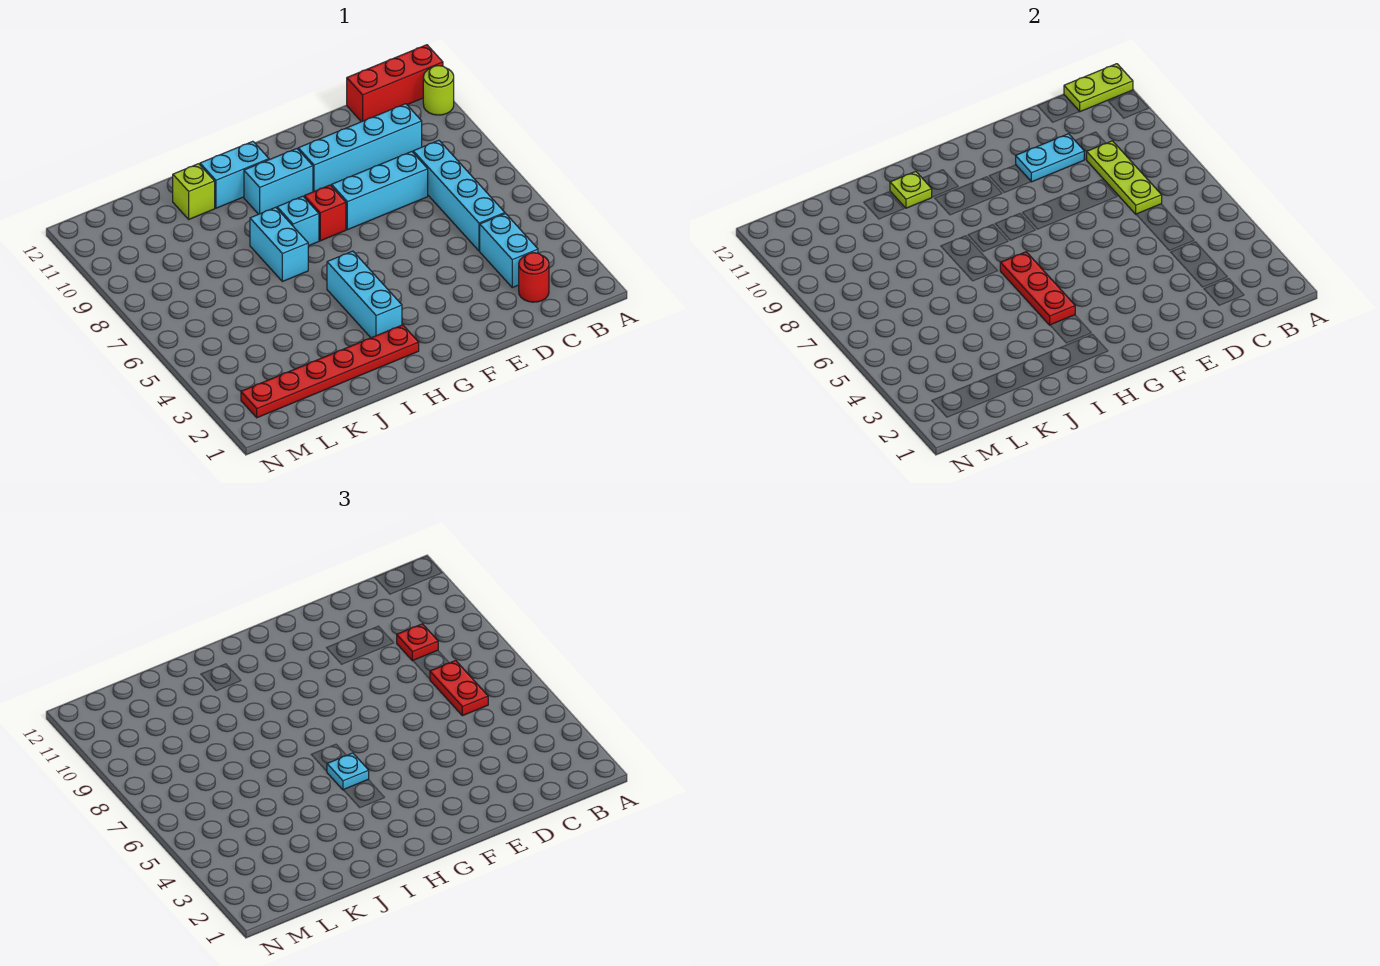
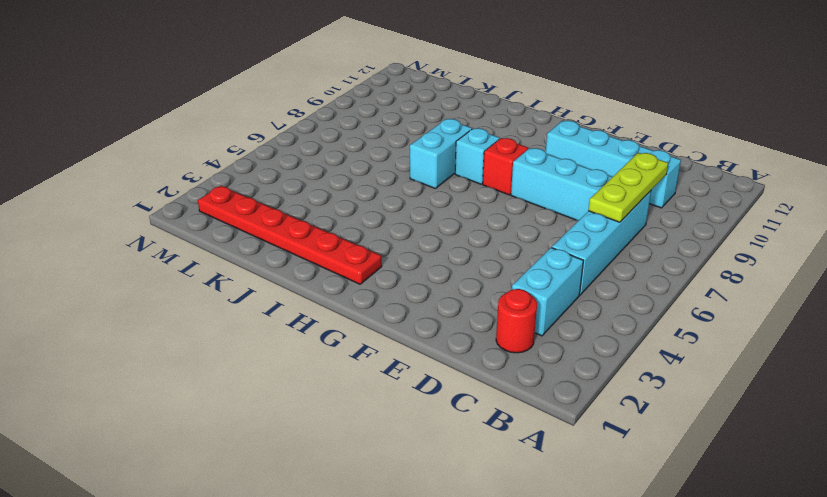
none -> lime 1x1 round brick [423,66,454,115]
none -> red 1x3 brick [347,45,443,122]
none -> cyan 1x2 brick [244,149,313,214]

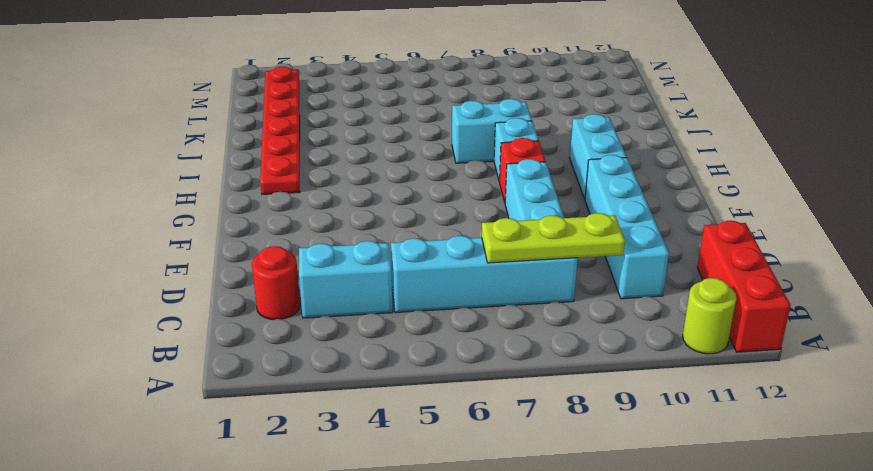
none -> cyan 1x3 brick [327,251,402,338]
none -> cyan 1x2 brick [200,141,269,208]
none -> lime 1x1 brick [173,164,215,219]

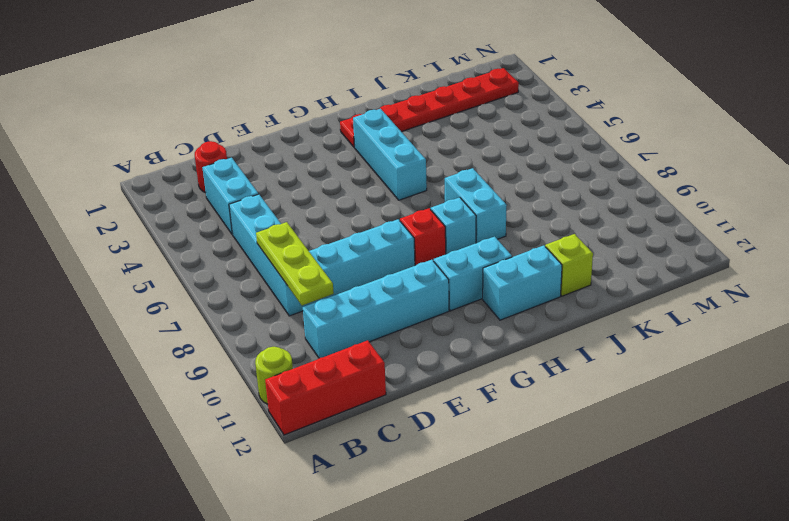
none -> lime 1x2 plate [1064,64,1133,112]
none -> cyan 1x2 plate [1016,134,1084,182]
none -> red 1x3 plate [1000,252,1075,325]

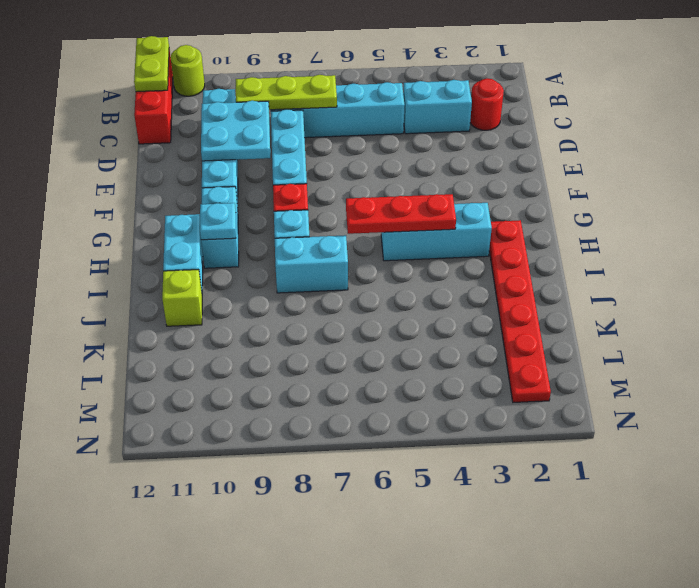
cyan 2x2 plate [201,101,270,161] -> cyan 1x2 plate [1016,134,1084,182]
cyan 1x1 plate [200,203,236,240] -> cyan 1x1 plate moved to [327,753,369,790]
none -> lime 1x1 plate [890,171,932,208]
none -> red 1x2 plate [430,660,488,716]
none -> red 1x1 plate [397,624,438,661]

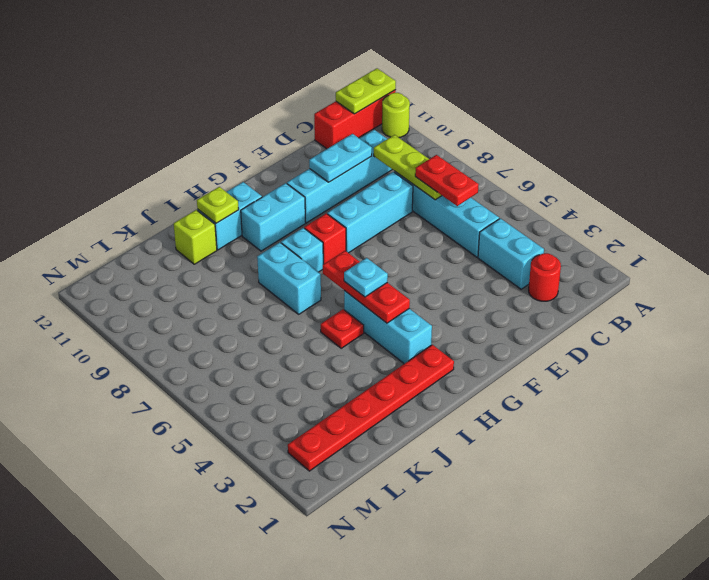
red 1x1 plate [321,309,364,348] -> red 1x1 plate moved to [397,624,438,661]

